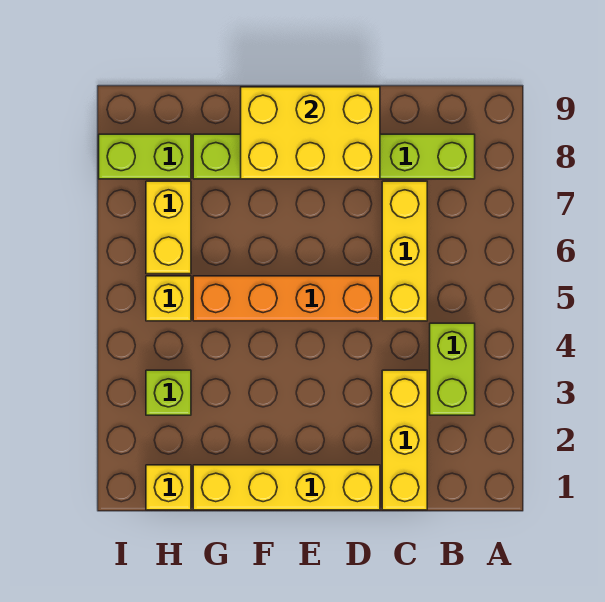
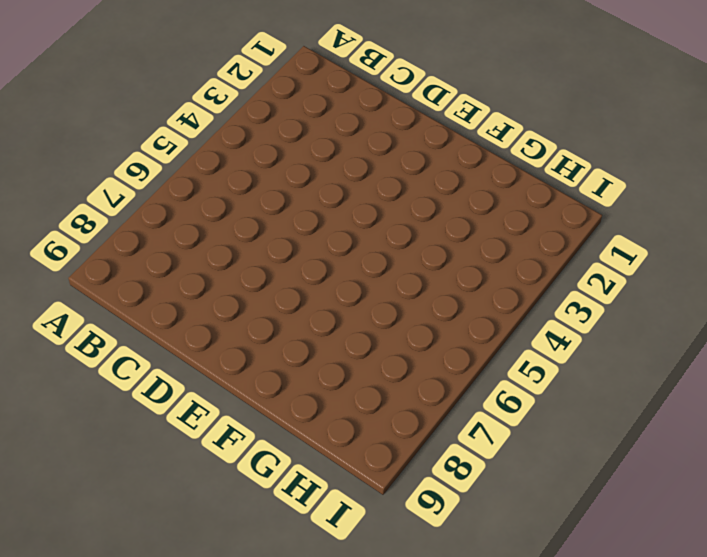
none -> lime 1x2 brick [430,323,475,415]
none -> lime 1x6 brick [193,134,475,179]
none -> yellow 1x3 brick [382,370,427,510]

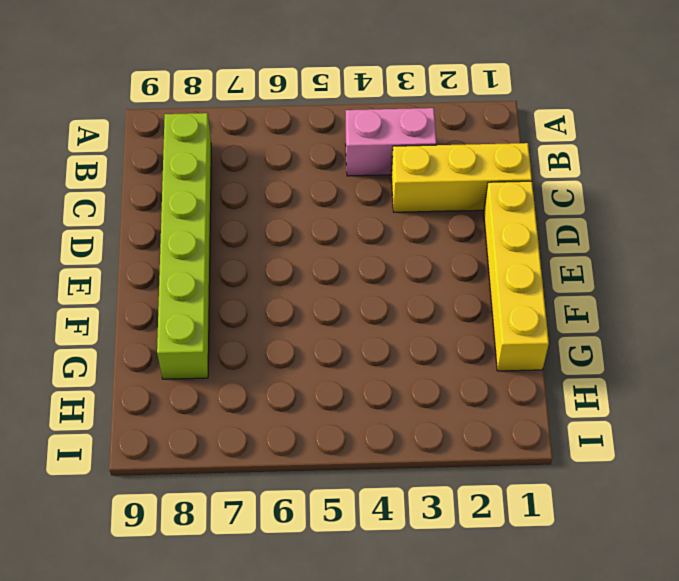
pink 1x2 brick [346,108,436,176] -> lime 1x2 brick [430,323,475,415]
none -> yellow 1x3 brick [382,181,427,321]
none -> orange 1x4 brick [193,276,380,321]
none -> yellow 1x1 brick [146,465,191,510]

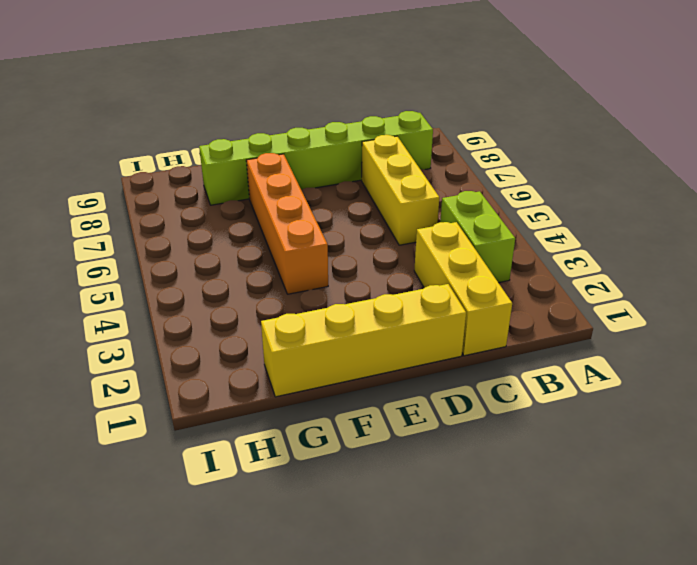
orange 1x4 brick [246,153,328,294] -> orange 1x4 brick turned to [193,276,380,321]
none -> yellow 1x1 brick [146,465,191,510]
none -> lime 1x1 brick [146,370,191,415]
none -> yellow 1x1 brick [146,276,191,321]

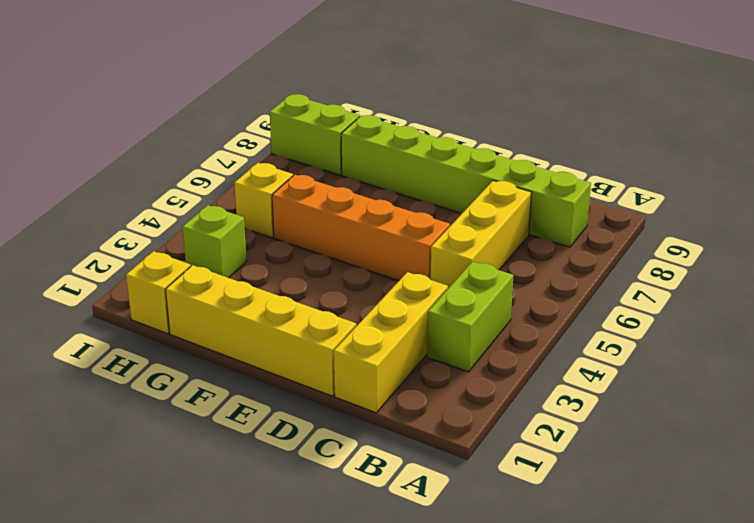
none -> yellow 1x2 brick [146,181,191,274]
none -> yellow 2x3 brick [241,87,380,179]

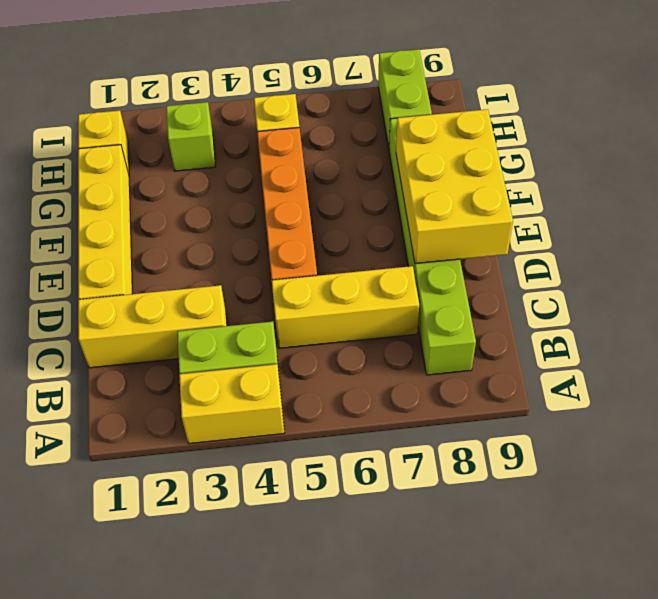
yellow 1x2 brick [179,364,284,444] -> yellow 1x2 brick moved to [146,181,191,274]

